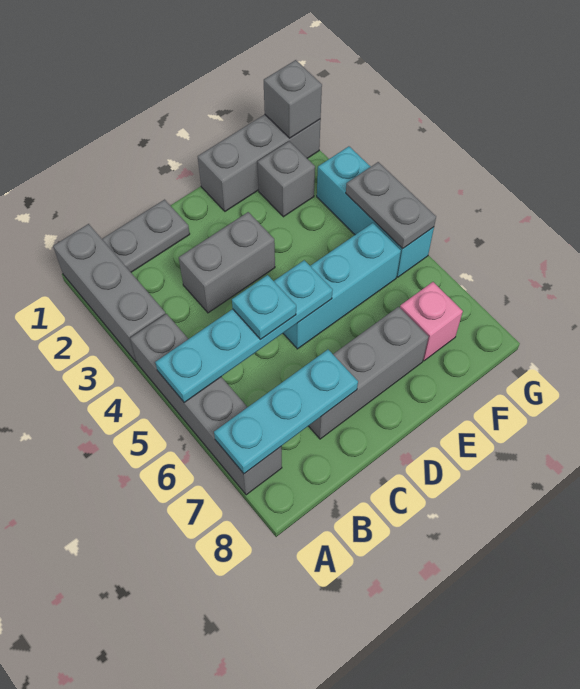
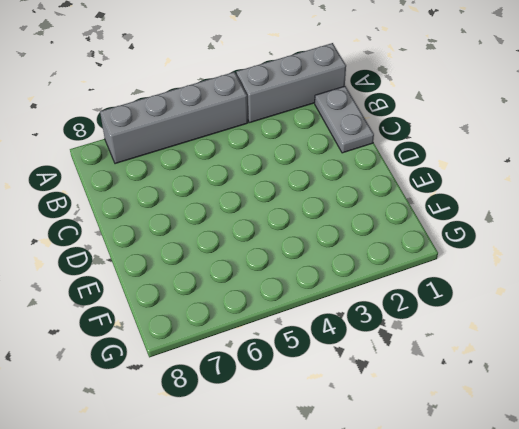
none -> grey 1x2 brick [179,212,275,313]
none -> grey 1x3 brick [309,307,429,439]
none -> cyan 1x3 brick [283,223,401,349]

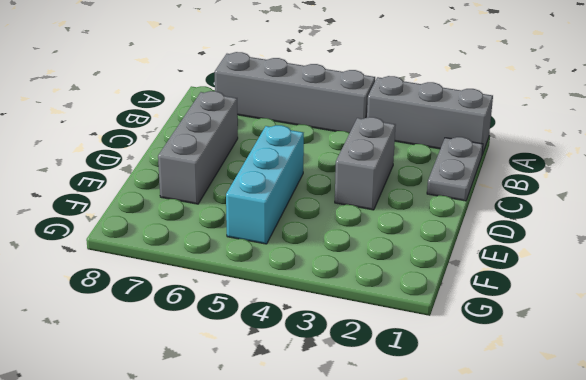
none -> grey 1x3 brick [198,114,321,211]
none -> grey 1x1 brick [258,141,315,217]
none -> pink 1x1 brick [400,282,463,361]

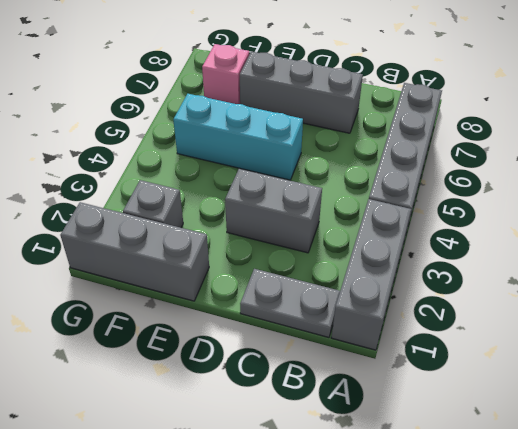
none -> cyan 1x3 brick [317,146,434,277]
none -> cyan 1x4 plate [155,260,333,403]
none -> cyan 1x3 plate [214,350,358,474]

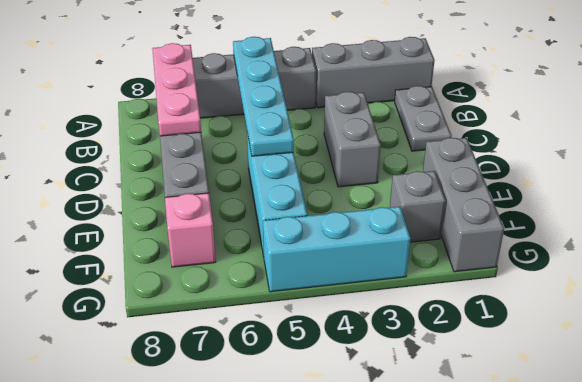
pink 1x3 plate [152,43,201,136] -> cyan 1x3 plate [214,350,358,474]
none -> grey 1x1 brick [264,60,322,138]
none -> grey 1x2 plate [346,162,436,249]
none -> cyan 1x1 plate [232,275,296,339]

